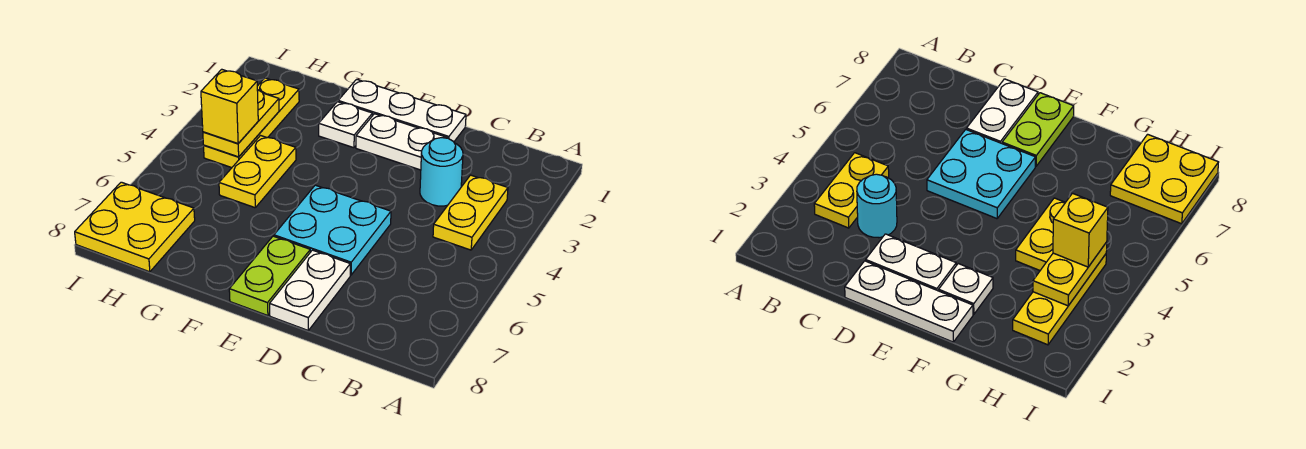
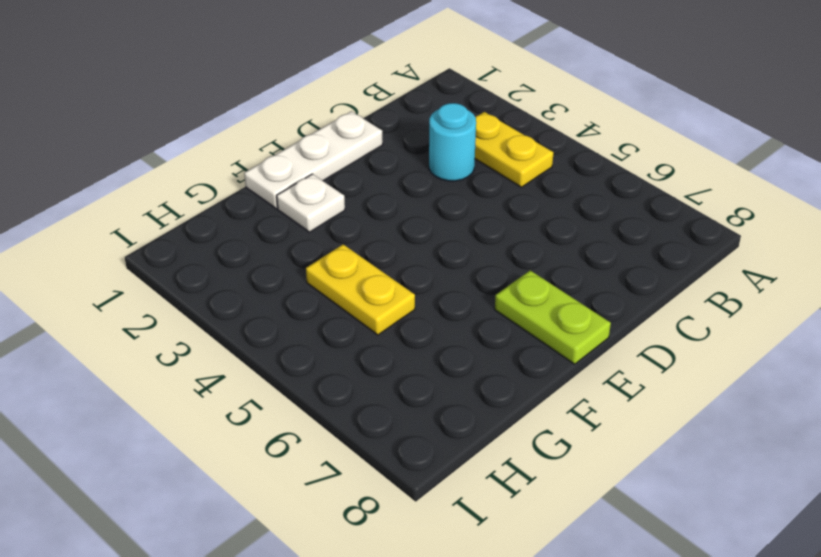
none -> white 1x2 plate [356,114,448,170]
none -> cyan 2x2 plate [274,185,391,275]
none -> white 1x2 plate [270,250,350,330]

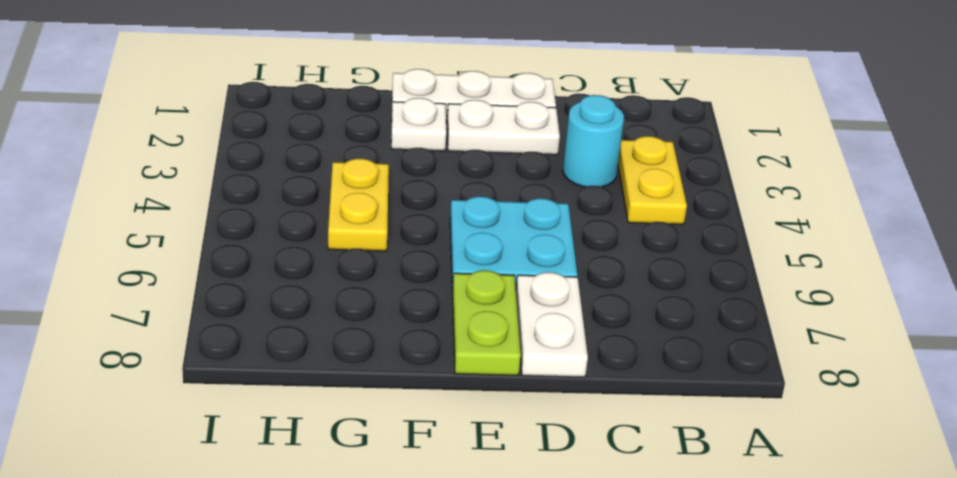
none -> yellow 1x3 plate [204,78,299,168]
none -> yellow 2x2 plate [75,182,195,272]
none -> yellow 1x2 plate [203,90,279,157]

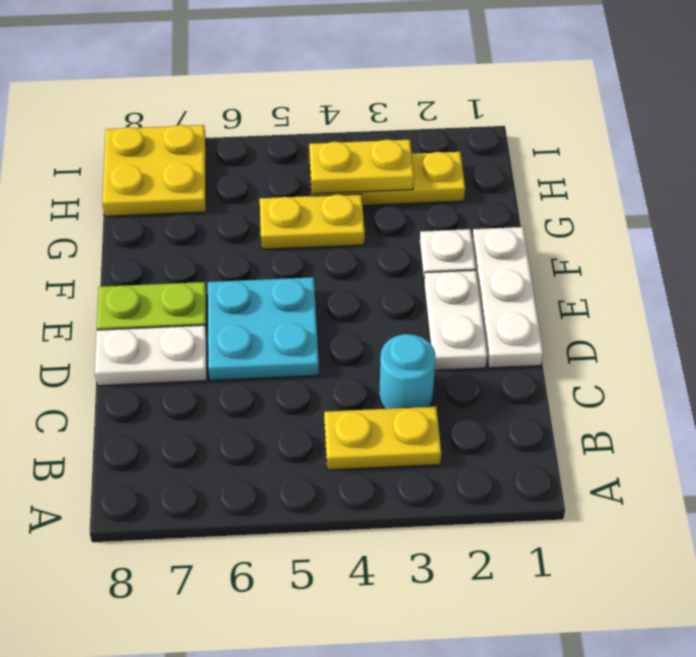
none -> yellow 1x1 brick [201,69,258,143]

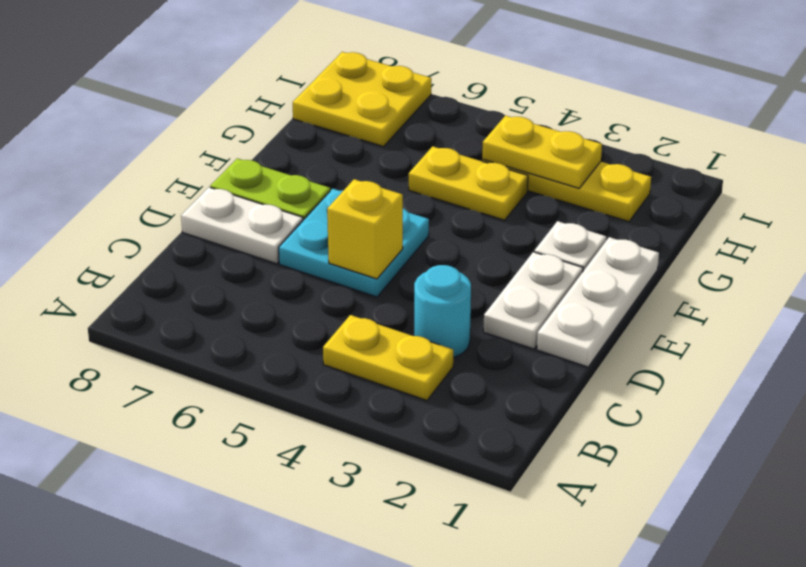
yellow 1x1 brick [327,179,403,279] -> yellow 1x1 brick moved to [201,69,258,143]

